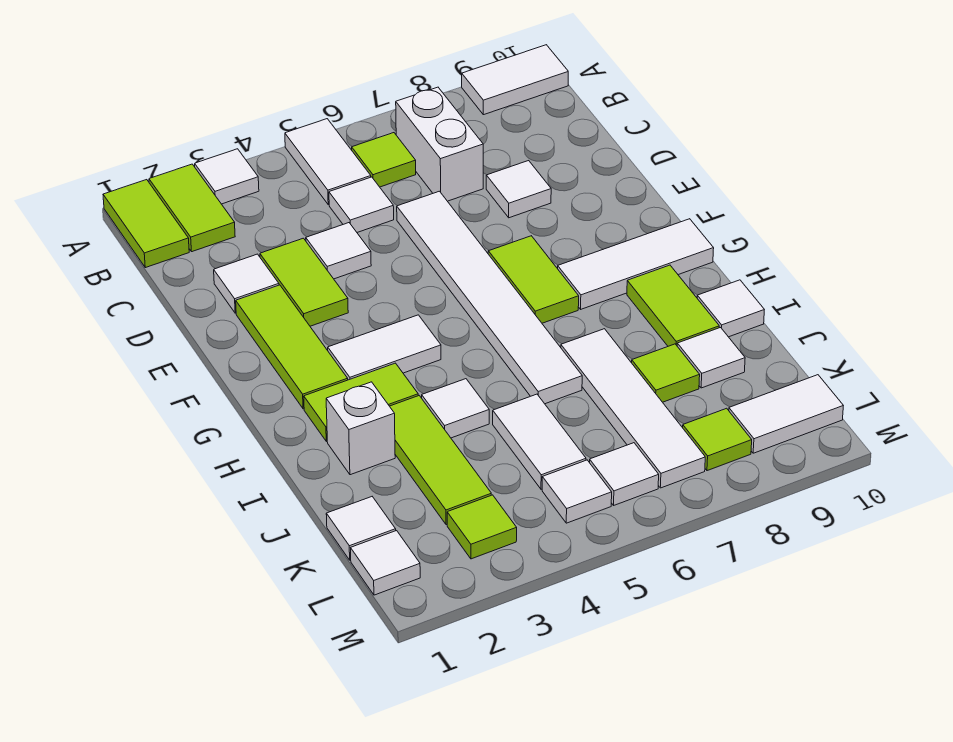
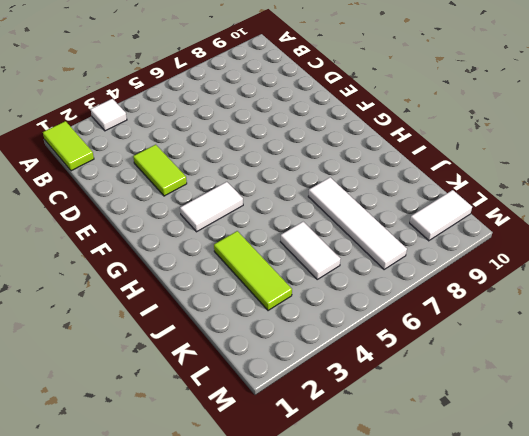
none -> lime 1x2 tile [149,164,235,252]
none -> white 1x2 tile [285,119,371,205]
none -> white 1x2 tile [462,45,568,115]
none -> lime 1x1 tile [352,133,416,187]

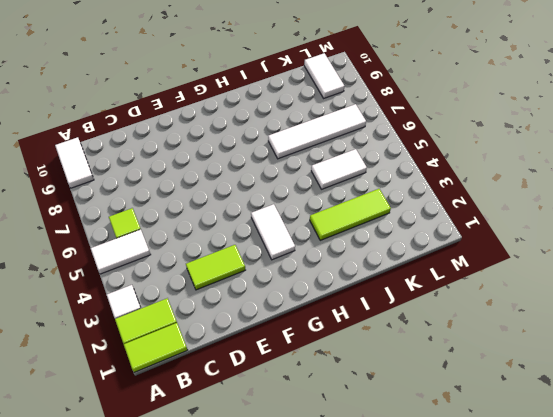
none -> white 1x2 brick [396,87,483,201]
none -> white 1x1 tile [329,177,394,232]
none -> white 1x1 tile [214,254,279,313]
none -> white 1x1 tile [306,223,371,279]

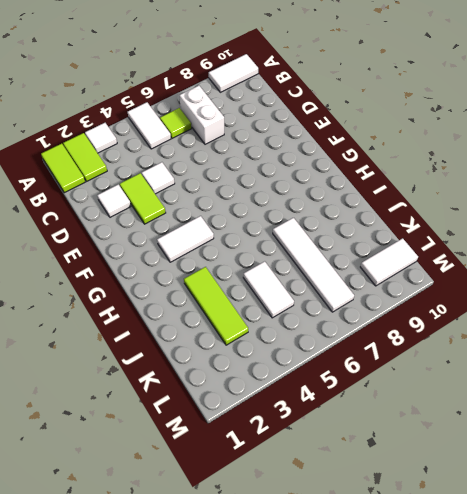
none -> white 1x1 tile [329,177,394,232]
none -> white 1x6 tile [397,191,582,404]
none -> white 1x1 tile [486,161,551,218]
none -> lime 1x3 tile [236,285,348,409]

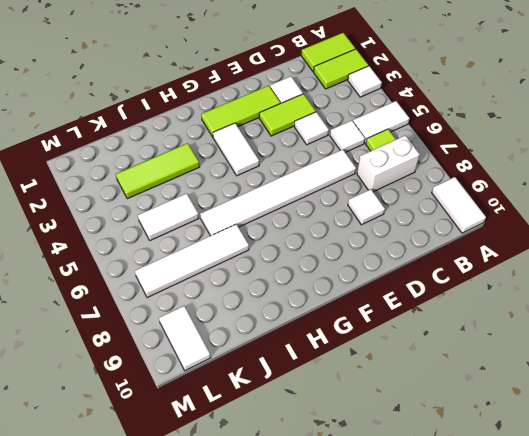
none -> lime 1x2 tile [488,236,579,323]
none -> white 1x3 tile [558,219,714,309]
none -> lime 1x2 tile [304,363,418,442]
none -> lime 1x2 tile [627,265,719,346]

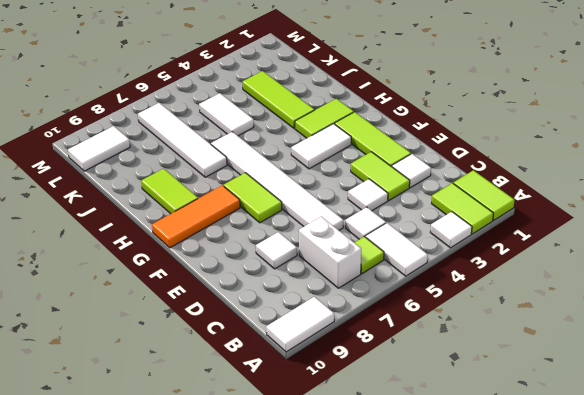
orange 1x3 tile [152,185,240,248] -> white 1x3 tile [558,219,714,309]
none -> white 1x1 brick [326,382,395,475]
none -> white 1x1 tile [422,379,489,438]
none -> white 1x1 tile [697,280,764,337]
none -> lime 1x1 tile [632,344,700,402]

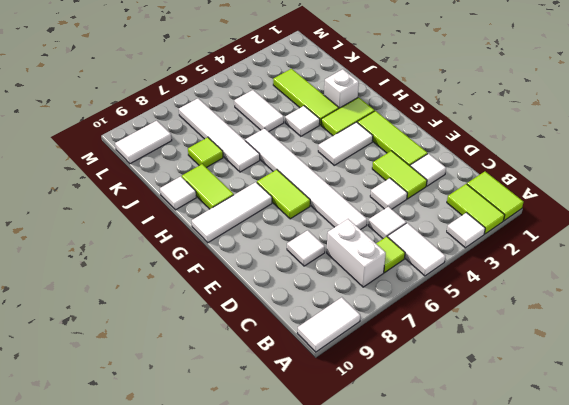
none -> white 1x1 tile [677,328,745,388]
none -> white 1x1 tile [326,497,396,560]
none -> white 1x1 tile [351,531,420,595]
none -> lime 1x1 tile [447,495,517,559]

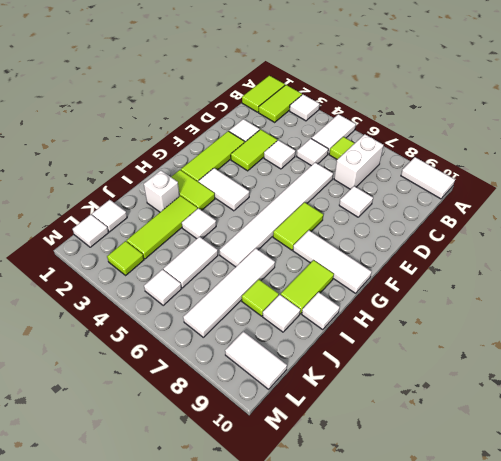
none -> white 1x1 tile [590,443,659,505]
none -> lime 1x1 tile [683,408,752,471]

